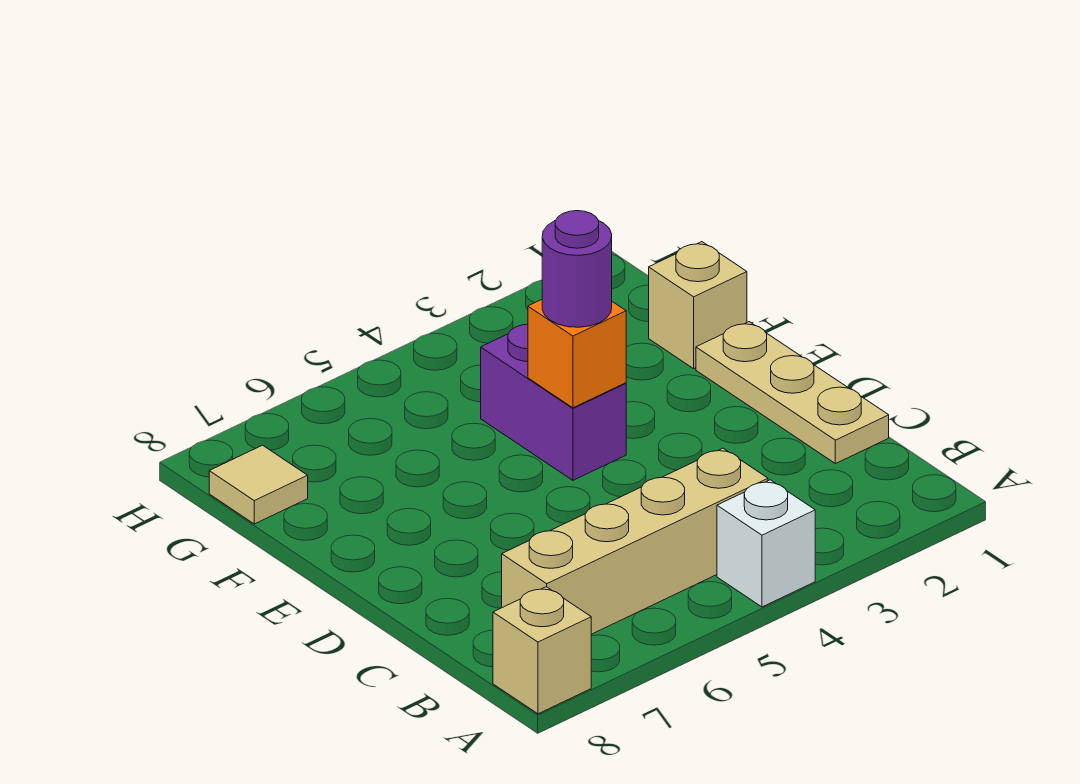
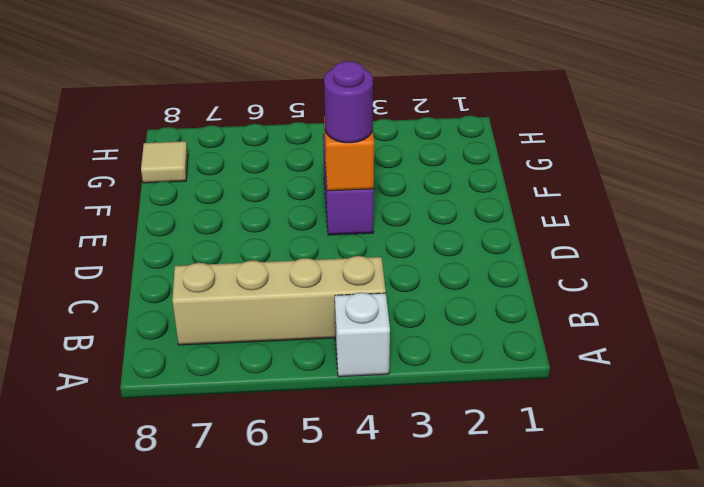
none -> tan 1x1 brick [493,587,591,714]
none -> tan 1x3 plate [696,322,889,464]

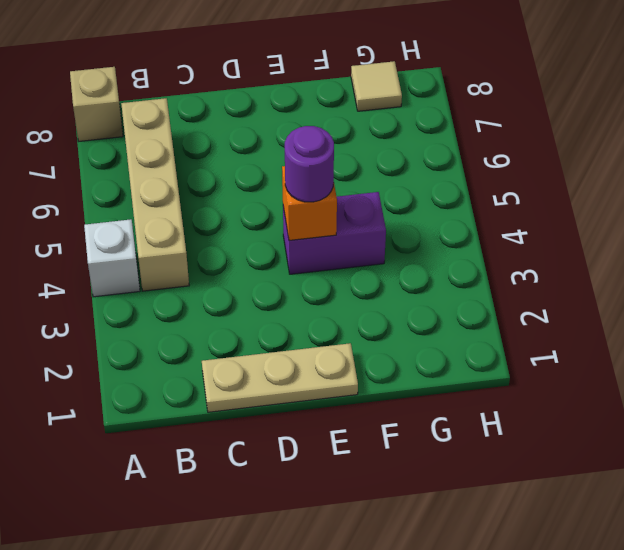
none -> tan 1x1 brick [649,242,747,369]

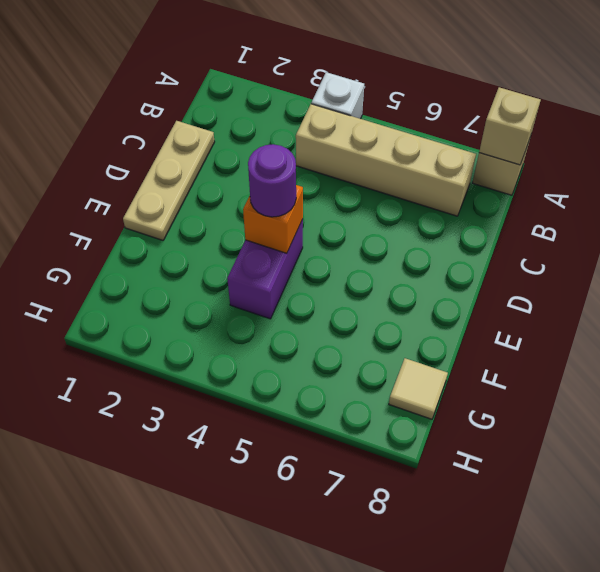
tan 1x1 brick [479,87,541,165] -> tan 1x1 brick moved to [649,242,747,369]

